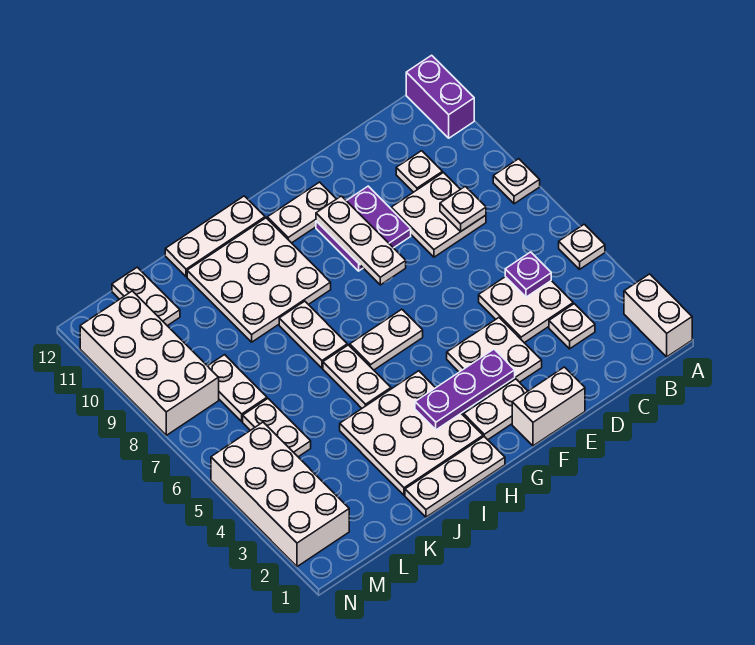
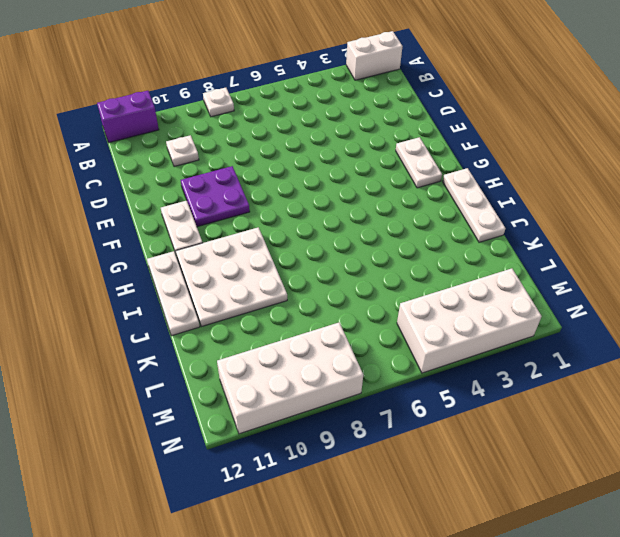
none -> white 1x1 plate [559,224,605,269]
none -> white 1x1 plate [549,304,595,349]
none -> white 2x2 plate [479,277,573,343]

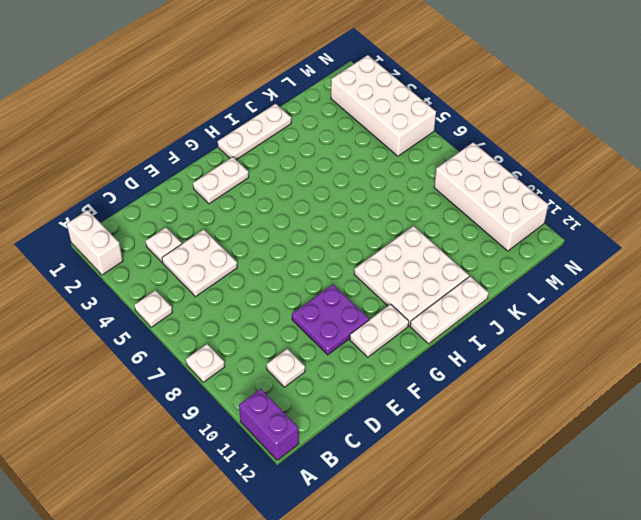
none -> white 2x2 plate [391,173,486,257]
none -> white 1x2 brick [512,367,585,446]
none -> white 2x2 plate [447,318,542,399]

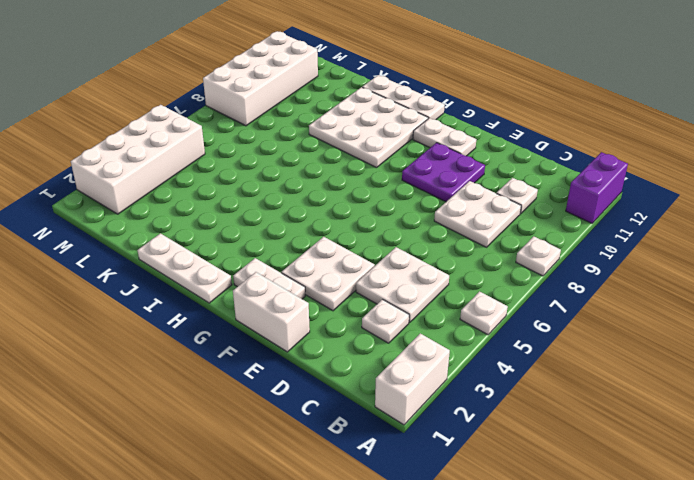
none -> white 1x2 plate [350,309,423,370]
none -> white 3x3 plate [340,371,483,495]
none -> white 1x2 plate [323,345,391,408]

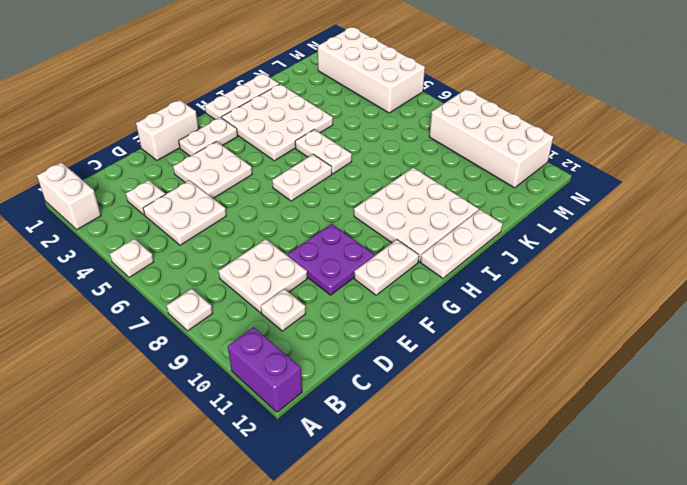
none -> white 1x2 plate [279,301,347,368]
none -> white 1x2 plate [243,399,311,457]
none -> white 1x2 plate [208,355,267,421]

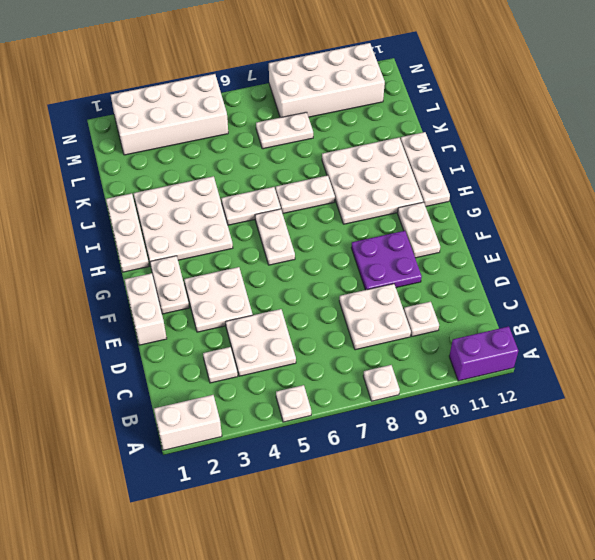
none -> white 1x2 plate [243,399,311,457]
none -> white 1x2 plate [112,267,180,326]
none -> purple 1x1 plate [505,252,551,297]

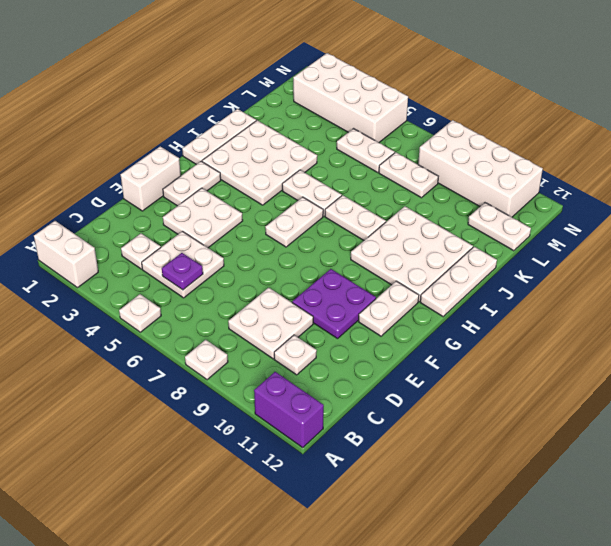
none -> white 1x1 plate [440,186,486,232]
none -> purple 1x3 plate [415,349,515,430]
none -> white 1x3 plate [316,196,406,285]

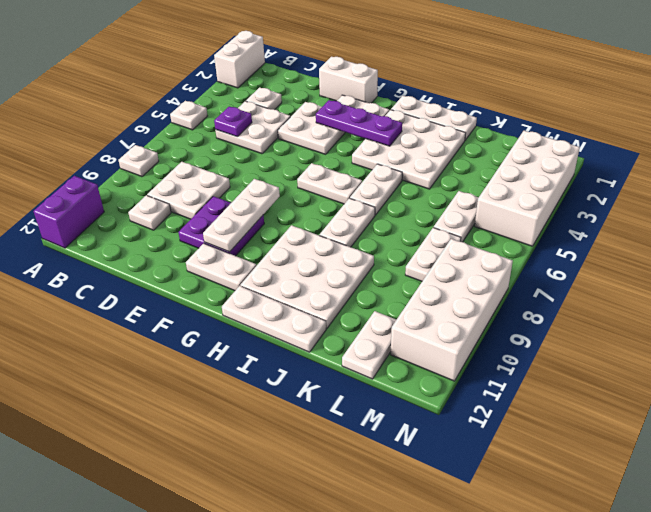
none -> white 1x1 plate [440,186,486,232]

